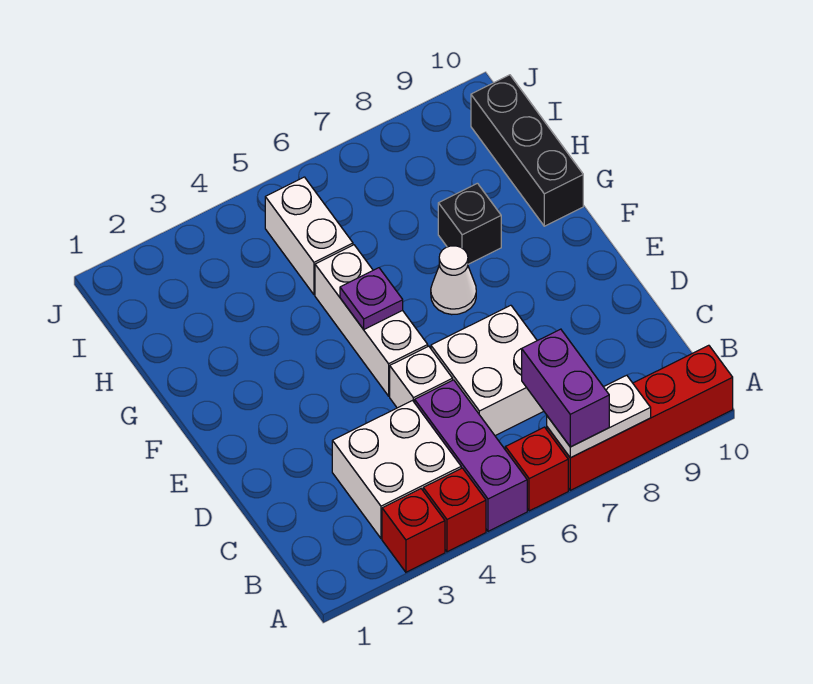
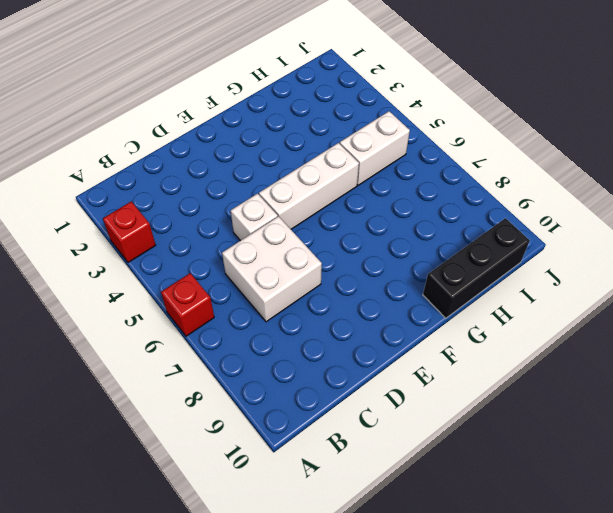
none -> red 1x1 brick [423,468,486,552]
none -> purple 1x3 brick [415,380,527,531]
none -> red 1x4 brick [547,345,733,490]

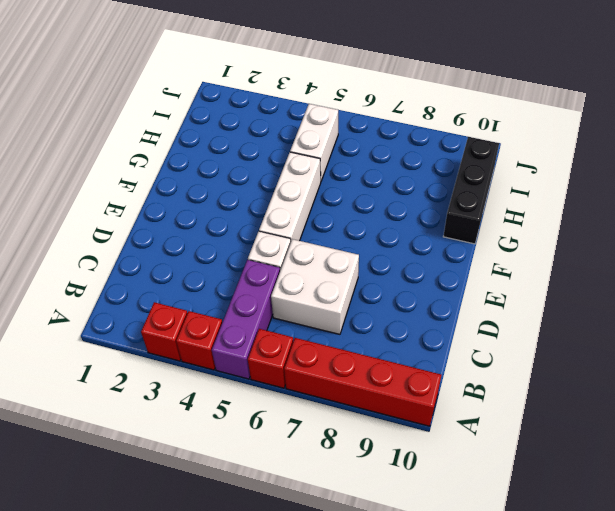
none -> white 2x2 brick [332,401,461,538]
none -> white 1x1 cone [431,246,476,315]
none -> black 1x1 brick [438,183,501,264]

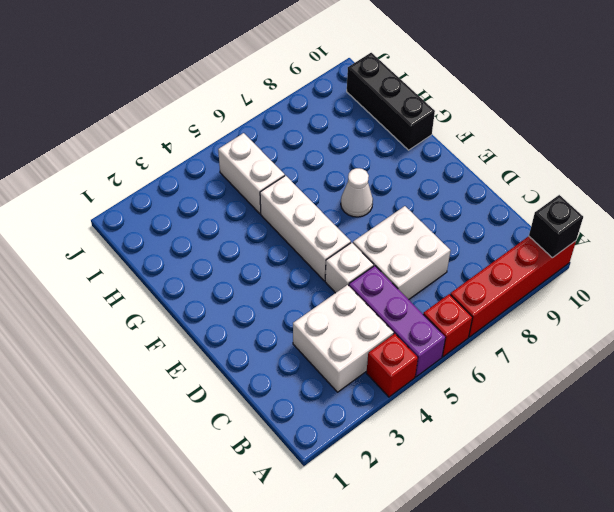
black 1x1 brick [529,195,583,258] -> black 1x1 brick moved to [438,183,501,264]
none -> red 1x1 brick [382,489,445,572]
none -> white 1x2 plate [547,375,651,458]
none -> purple 1x1 plate [340,268,403,329]

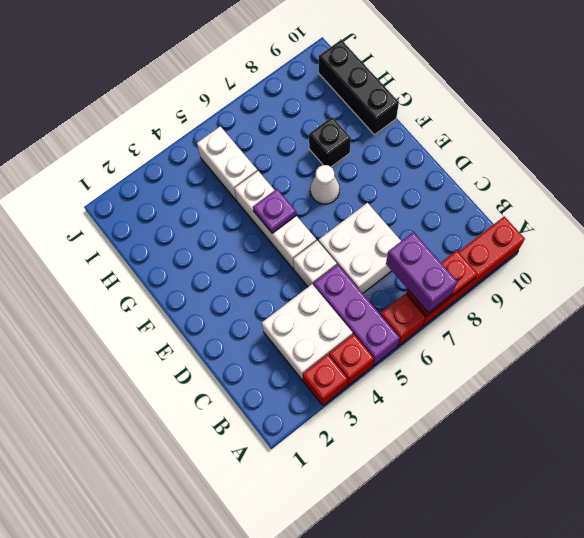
red 1x2 plate [406,251,478,316] -> white 1x2 plate [547,375,651,458]

